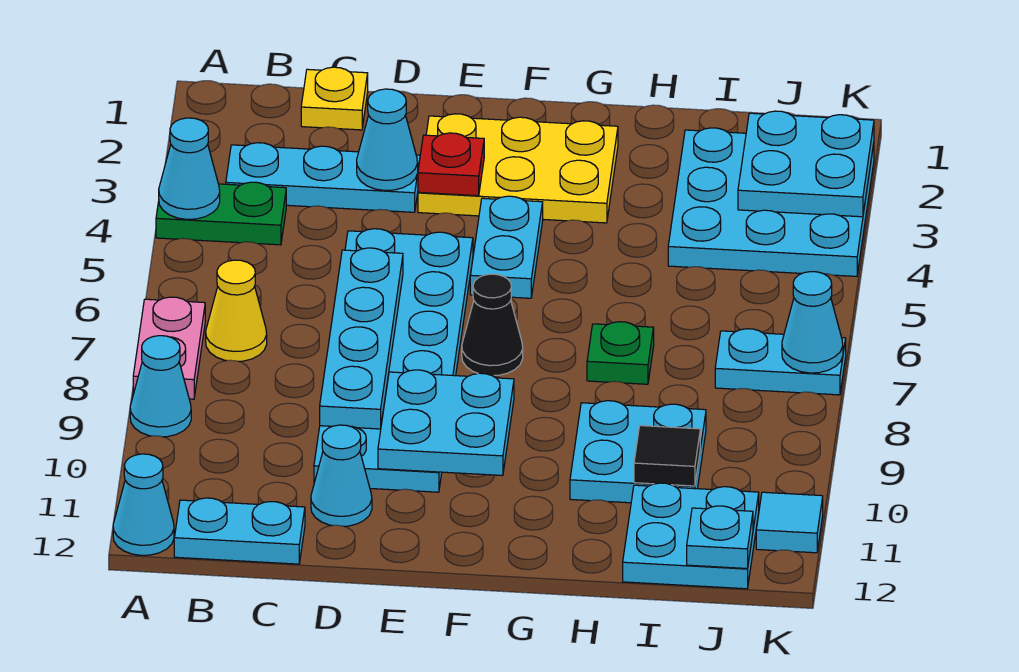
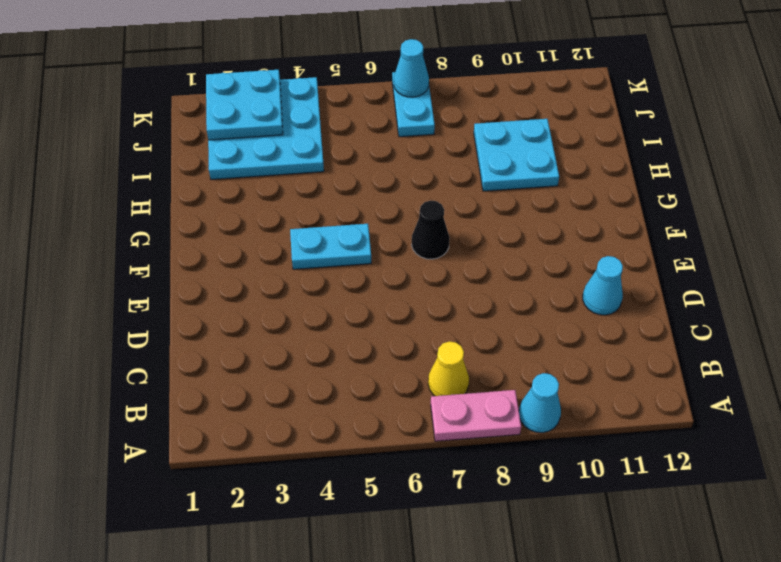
none -> green 1x2 plate [156,182,286,245]
none -> cyan 1x1 cone [113,454,174,555]
none -> cyan 1x3 plate [226,143,420,212]

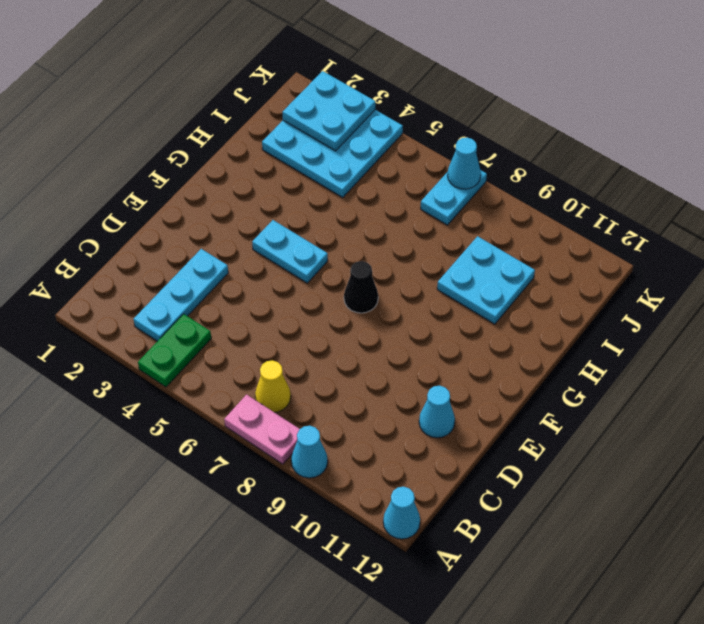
none -> cyan 1x2 plate [174,498,305,564]
none -> yellow 1x1 plate [301,67,368,130]
none -> cyan 2x6 plate [314,229,473,492]

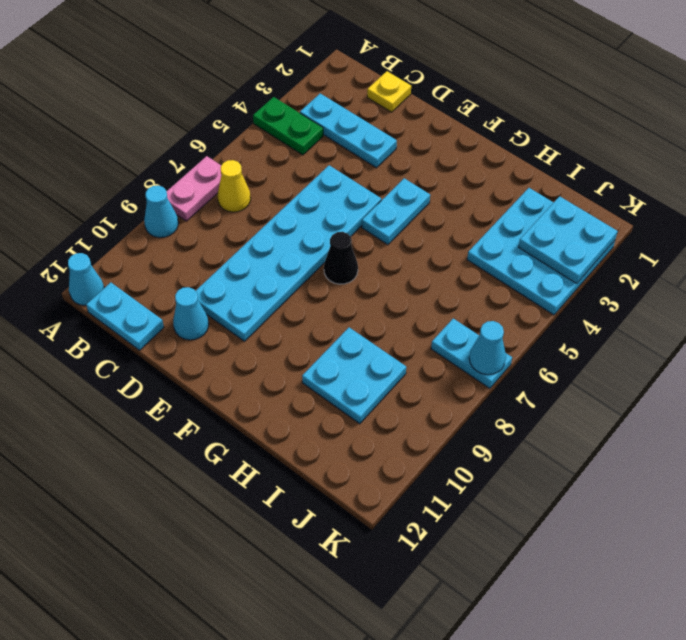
none -> yellow 2x3 plate [418,114,618,223]
none -> green 1x1 plate [587,322,654,384]
none -> cyan 2x2 plate [623,483,759,589]

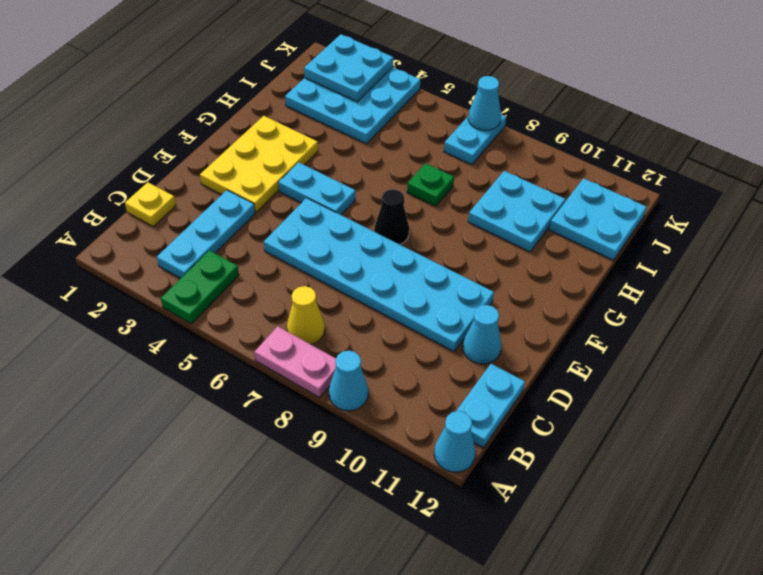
none -> cyan 1x1 tile [756,492,823,553]
none -> cyan 1x1 cone [159,118,220,219]
none -> cyan 1x1 cone [357,89,418,190]

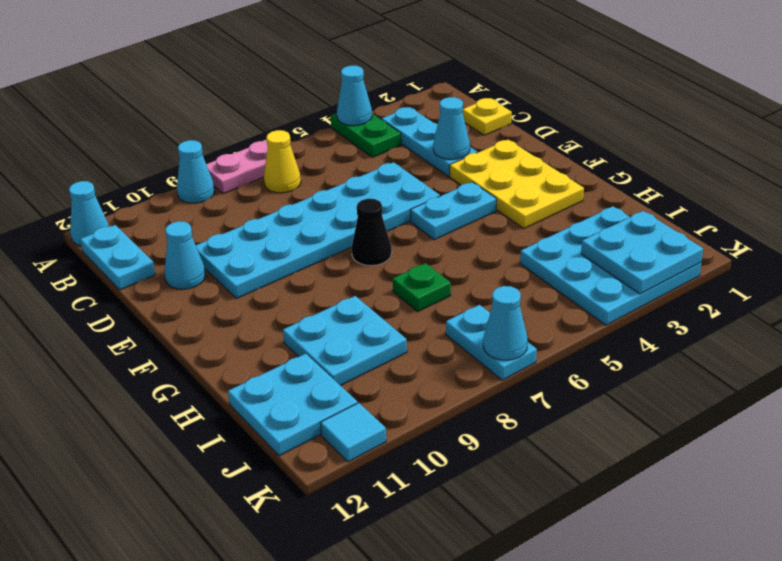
none -> cyan 1x4 plate [320,248,403,429]
none -> red 1x1 plate [418,133,484,196]
none -> cyan 2x2 plate [378,370,514,476]

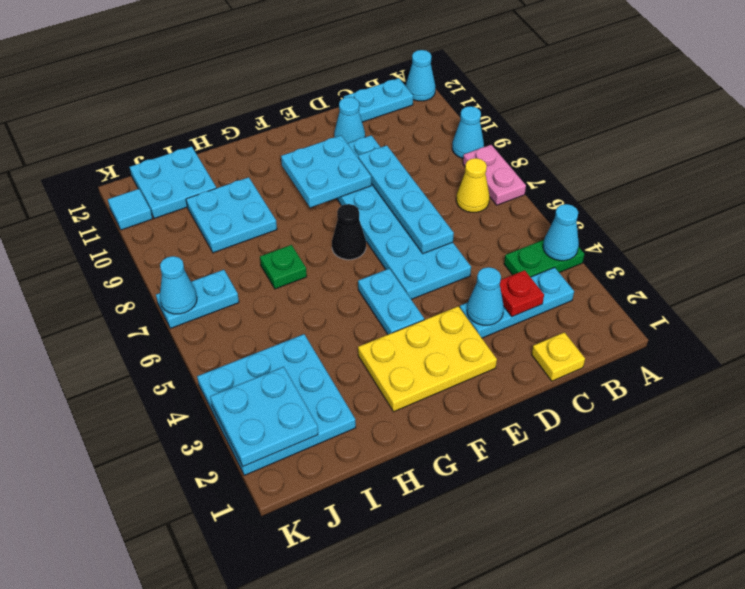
red 1x1 plate [500,270,544,317] -> red 1x1 plate moved to [418,133,484,196]
none -> black 1x1 tile [634,426,700,486]
none -> cyan 1x1 plate [687,506,753,569]

